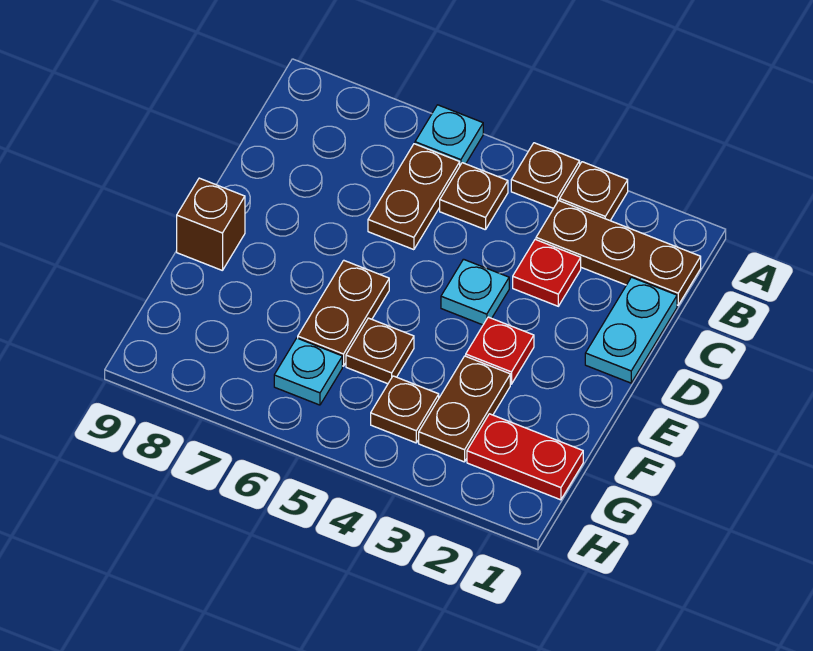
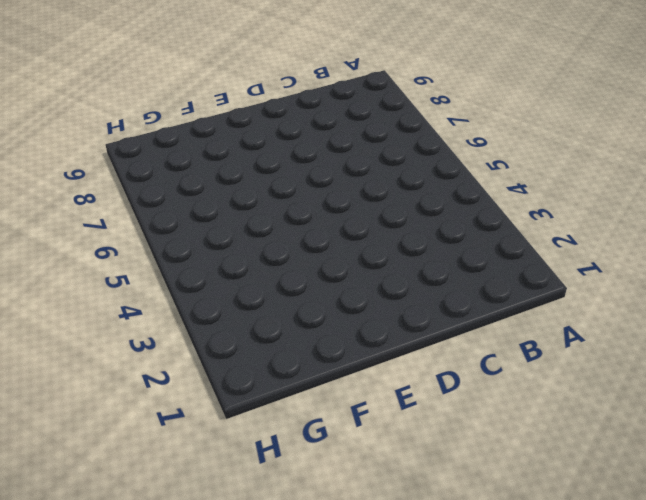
none -> brown 1x1 plate [560,162,628,220]
none -> brown 1x1 plate [511,143,580,208]
none -> cyan 1x1 plate [415,105,483,165]

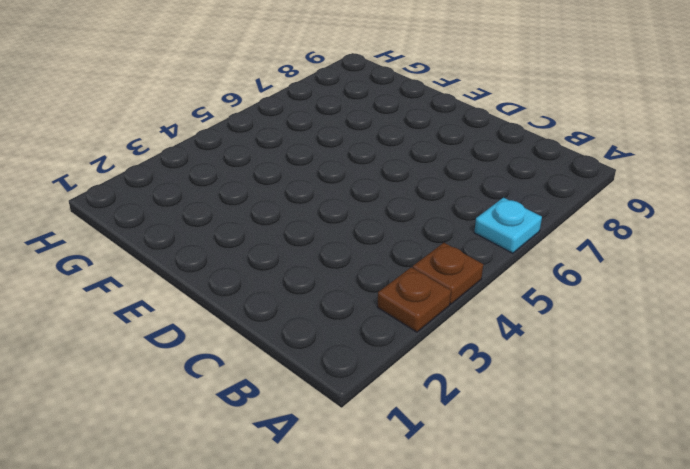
none -> brown 1x3 plate [536,201,701,305]
none -> brown 1x1 plate [440,163,508,230]
none -> brown 1x2 plate [368,144,460,250]

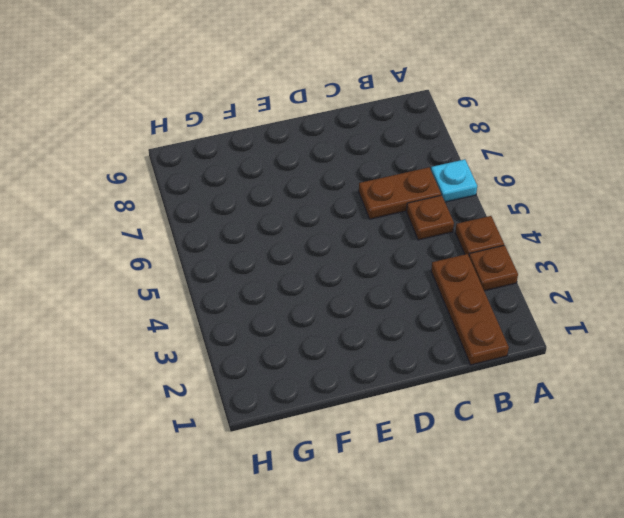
none -> cyan 1x2 plate [585,277,677,383]
none -> red 1x1 plate [513,239,581,306]
none -> cyan 1x1 plate [441,259,509,325]

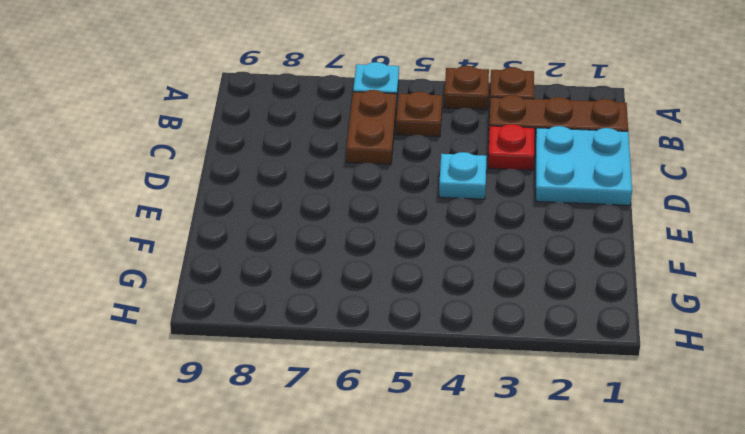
cyan 2x2 plate [535,126,632,205] -> cyan 1x2 plate [585,277,677,383]
none -> red 1x1 plate [466,317,534,384]
none -> brown 1x2 plate [298,260,389,366]
none -> brown 1x1 brick [177,178,245,271]

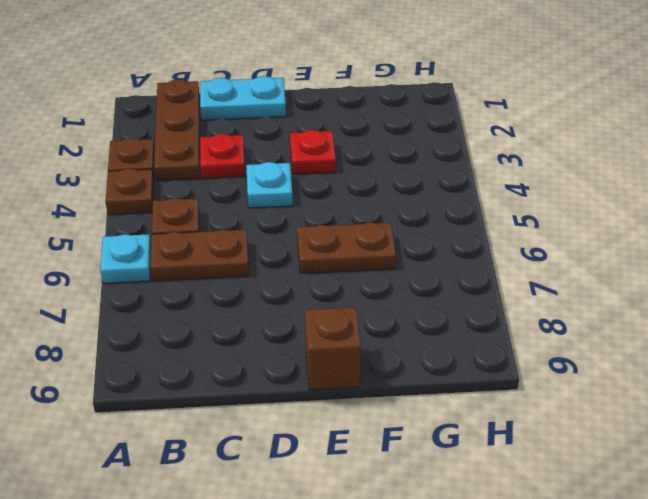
none -> brown 1x2 plate [419,356,510,462]
none -> brown 1x1 plate [346,318,414,384]
none -> red 1x2 plate [467,414,583,500]

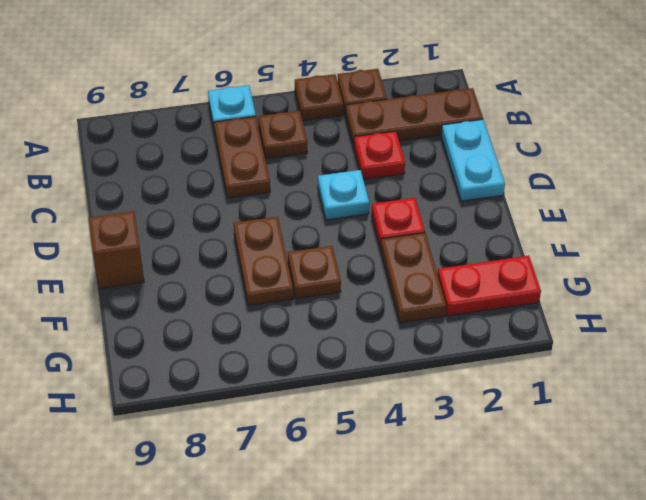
none -> brown 1x1 plate [371,376,439,443]
none -> cyan 1x1 plate [274,338,342,405]

